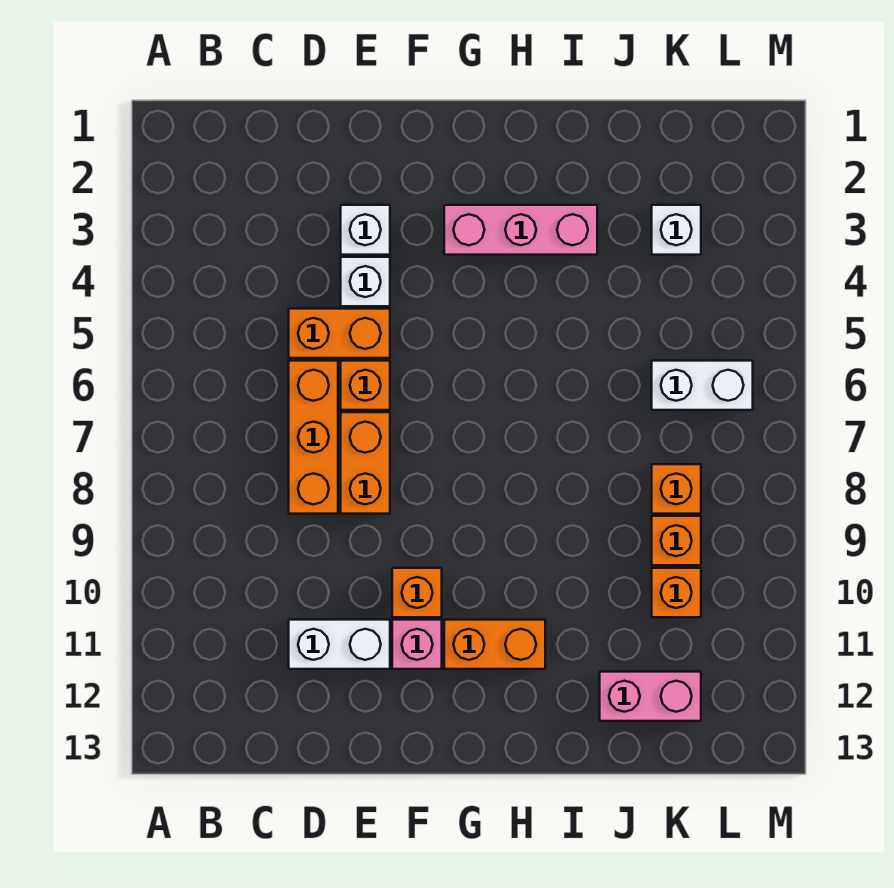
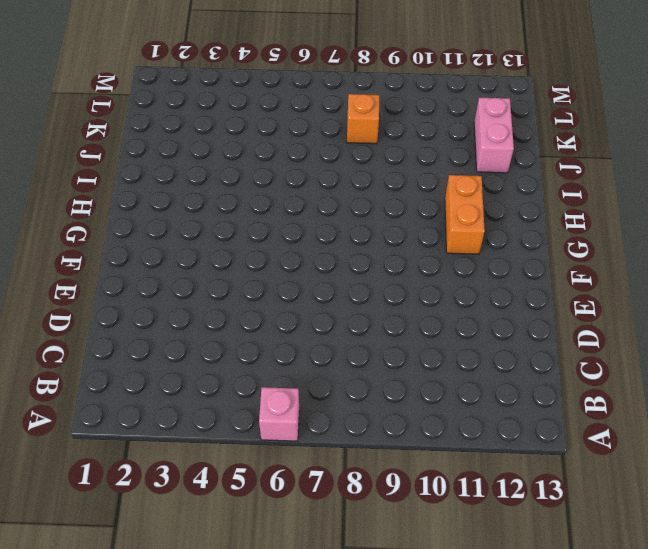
pink 1x1 brick [259,387,299,441] -> pink 1x1 brick moved to [392,620,442,669]
none -> orange 1x2 brick [289,309,390,358]
none -> orange 1x3 brick [289,361,338,514]
none -> white 1x2 brick [289,620,390,669]

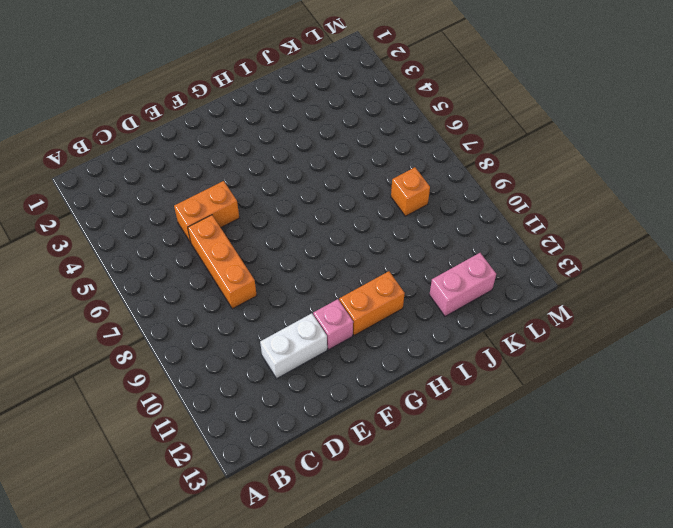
none -> white 1x1 brick [341,205,390,255]
none -> white 1x1 brick [341,257,390,306]
none -> orange 1x1 brick [341,361,390,410]

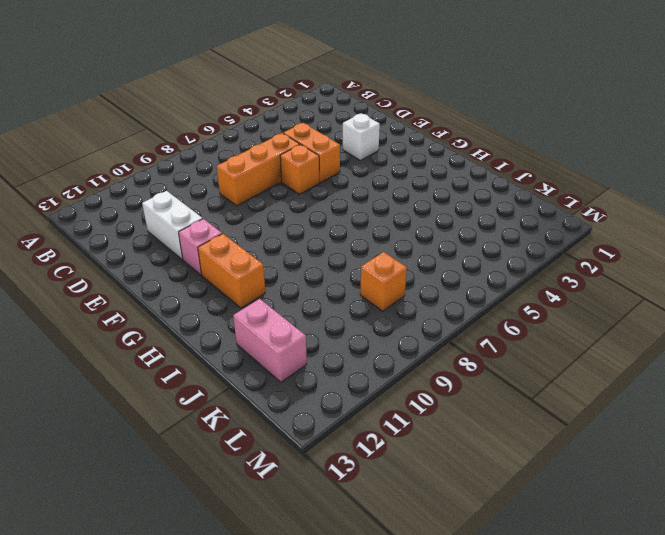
none -> white 1x1 brick [341,257,390,306]
none -> orange 1x2 brick [341,412,390,514]
none -> orange 1x1 brick [392,568,442,617]

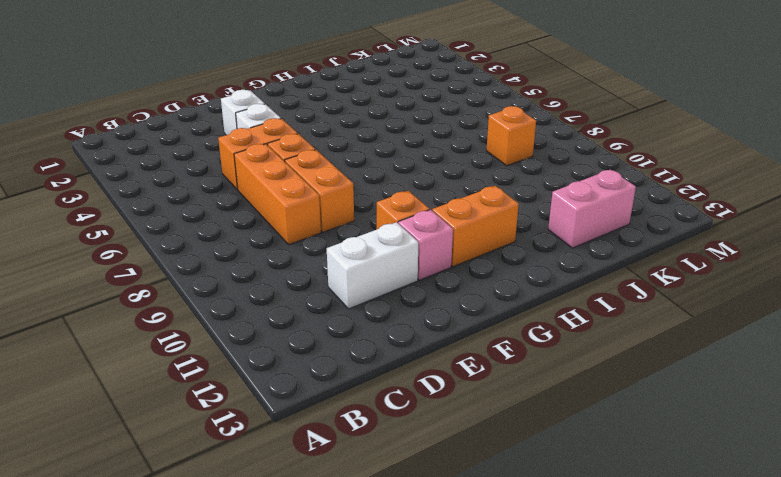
none -> pink 1x3 brick [444,205,597,255]
none -> white 1x1 brick [652,205,701,255]
none -> white 1x2 brick [652,361,753,410]

